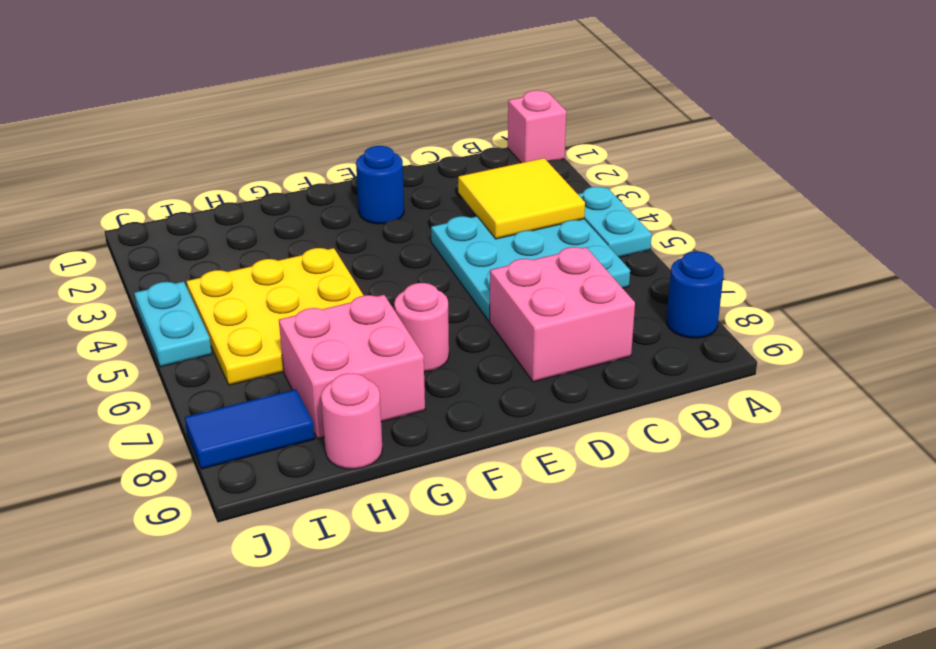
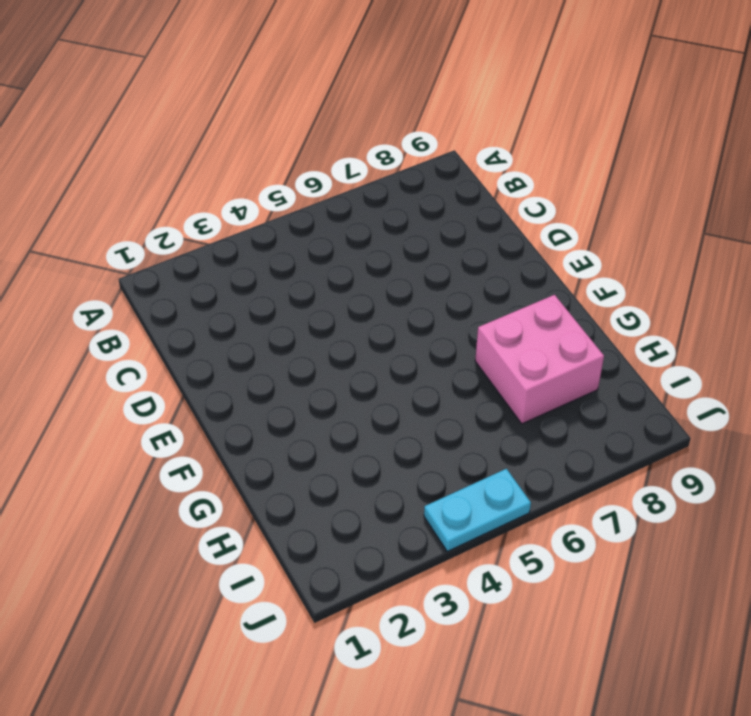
none -> pink 1x1 brick [508,90,566,163]
none -> cyan 1x2 plate [578,187,652,257]
none -> blue 1x1 round brick [667,251,724,338]

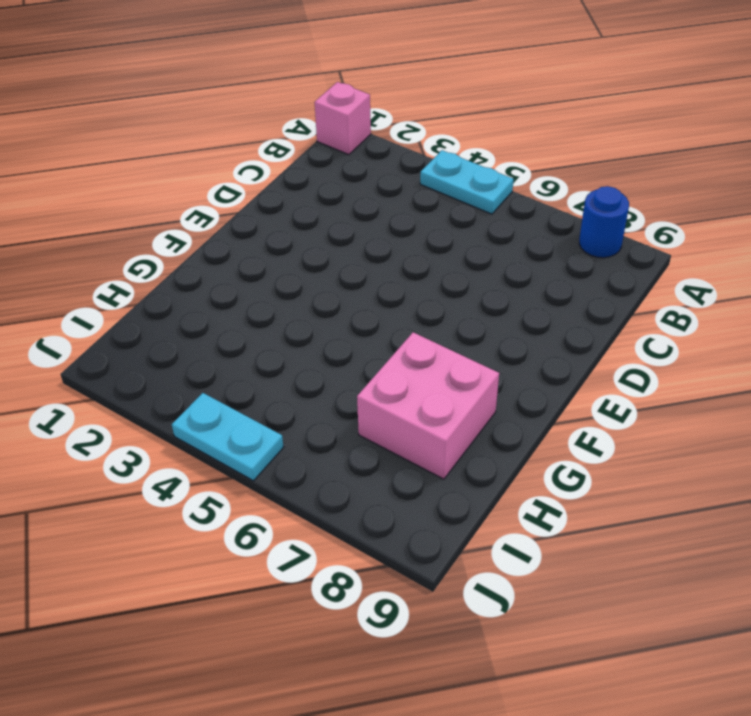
none -> cyan 3x3 plate [431,216,630,321]
none -> pink 2x2 brick [490,247,635,382]
none -> blue 1x1 round brick [356,146,404,224]

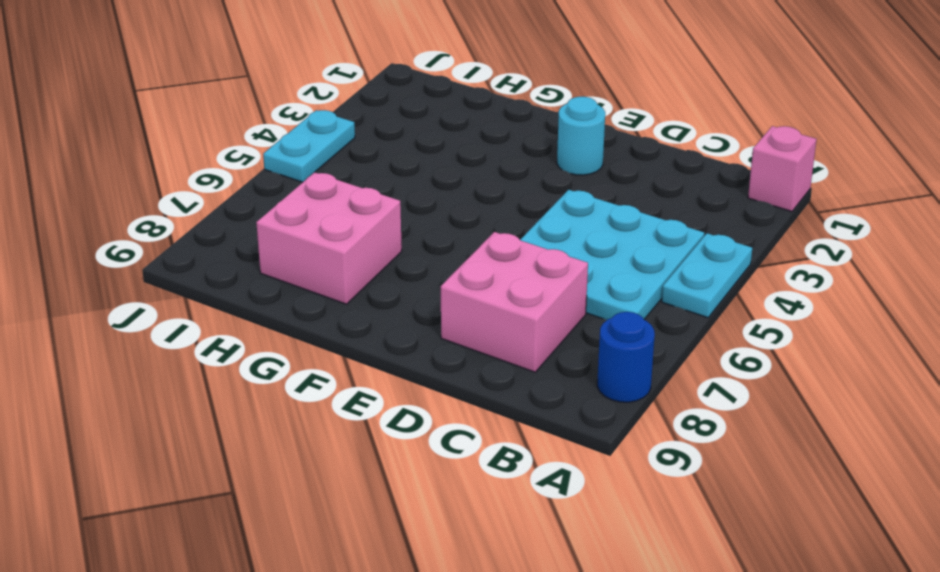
cyan 1x1 round brick [557,97,605,175] -> blue 1x1 round brick [356,146,404,224]
none -> pink 1x1 round brick [394,283,449,372]
none -> yellow 3x3 plate [186,248,364,385]
none -> pink 1x1 round brick [321,373,383,469]

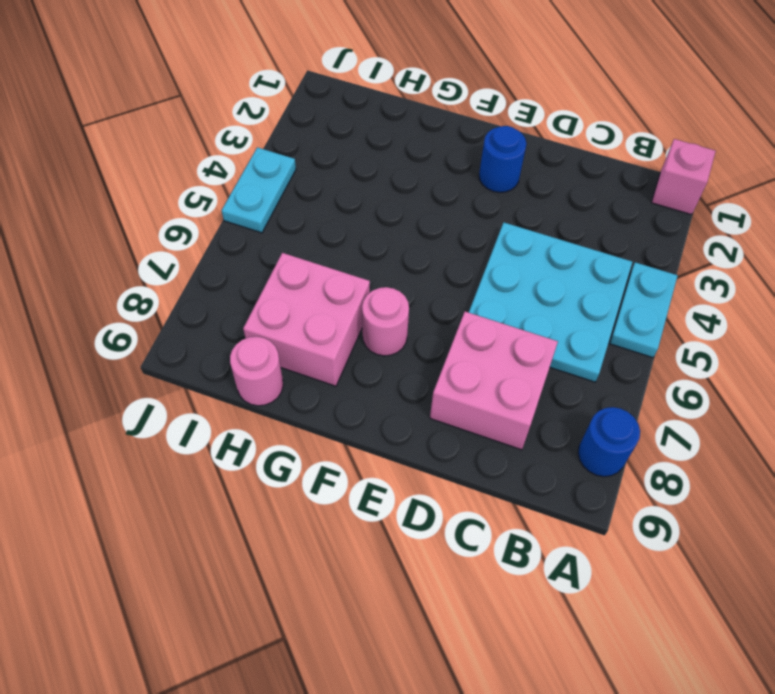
none -> yellow 3x3 plate [186,248,364,385]
none -> blue 1x2 tile [185,389,314,469]
none -> yellow 2x2 tile [458,158,585,239]

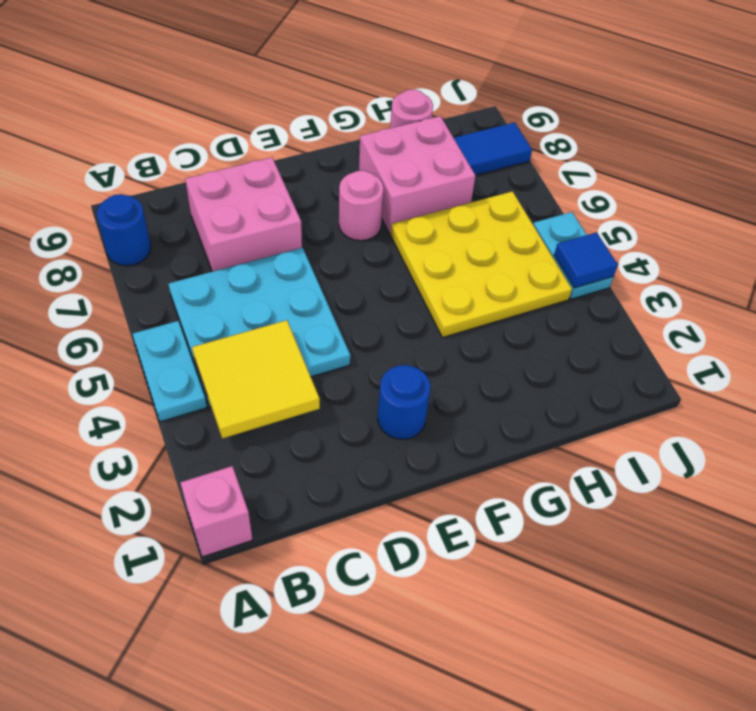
blue 1x1 tile [554,232,618,288] -> none

